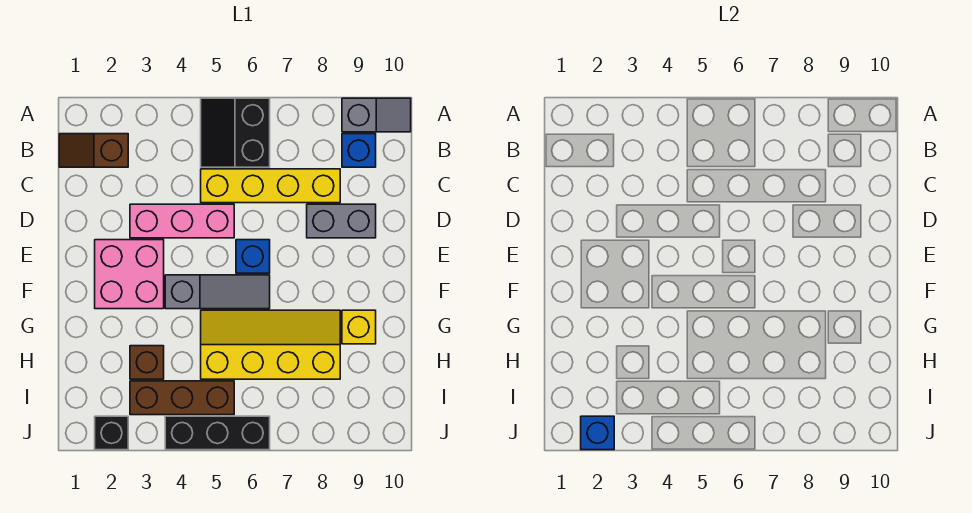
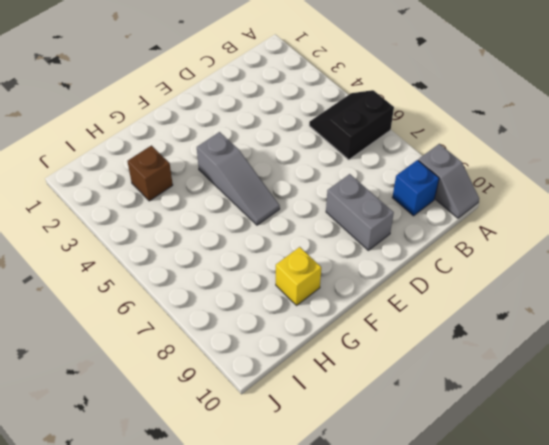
none -> brown 1x2 slope [59,134,128,167]
none -> yellow 1x4 brick [201,169,340,203]
none -> pink 1x3 brick [130,204,234,238]

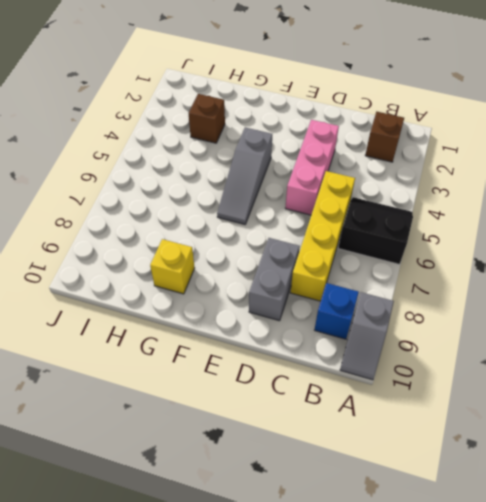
none -> pink 2x2 brick [95,240,164,309]
none -> blue 1x1 brick [236,240,270,273]
none -> yellow 2x4 slope [201,310,340,379]

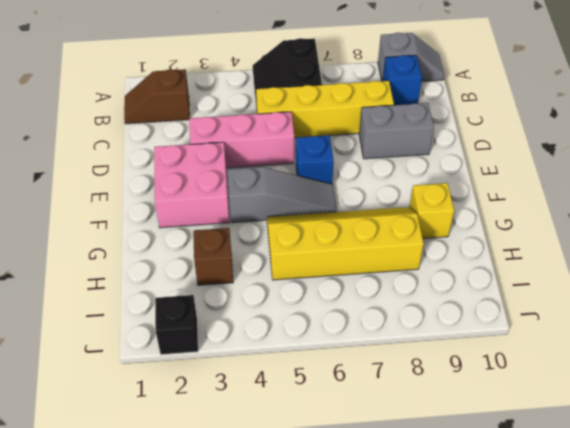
none -> brown 1x3 brick [130,381,234,415]
none -> black 1x3 brick [165,416,270,450]
none -> blue 1x1 brick [581,416,614,450]

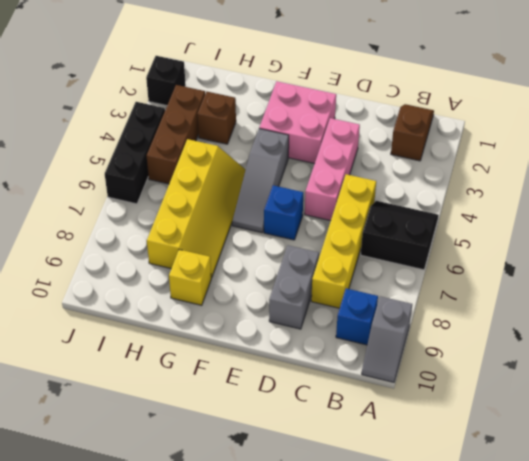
none -> blue 1x1 brick [581,416,614,450]

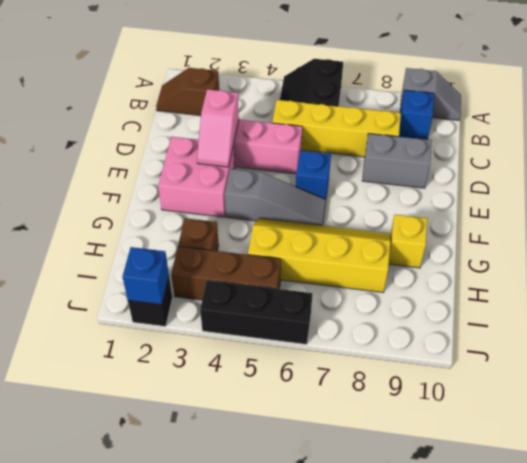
pink 1x2 slope [197,89,239,167] -> none

